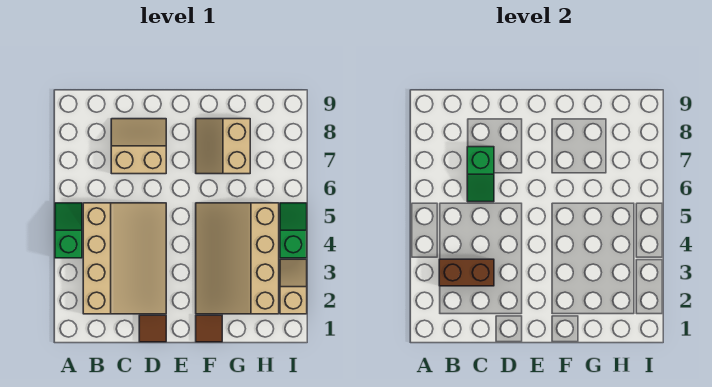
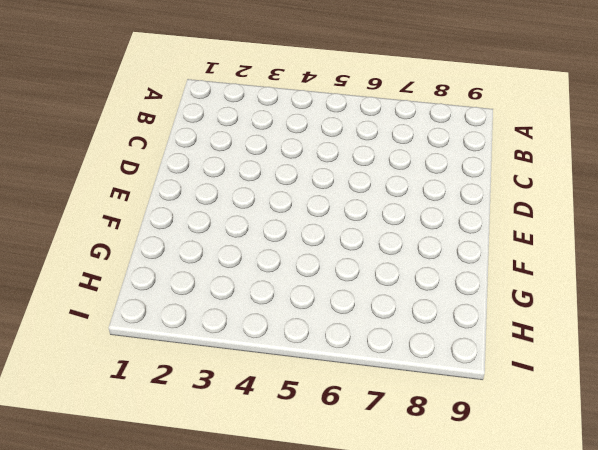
none -> green 1x2 slope [55,203,82,258]
none -> tan 3x4 slope [83,203,166,314]

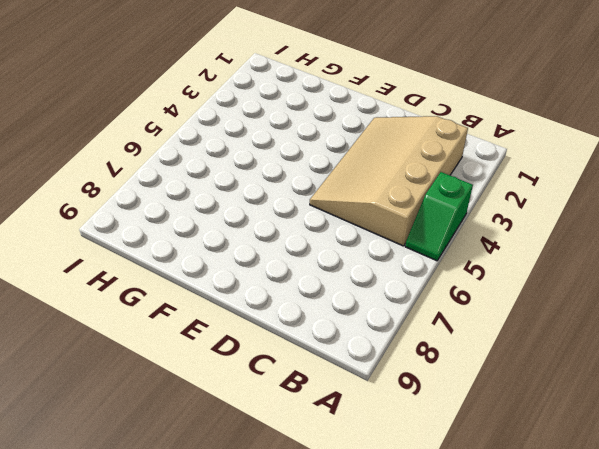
none -> tan 2x2 slope [111,119,166,174]
none -> brown 1x1 tile [139,315,166,342]

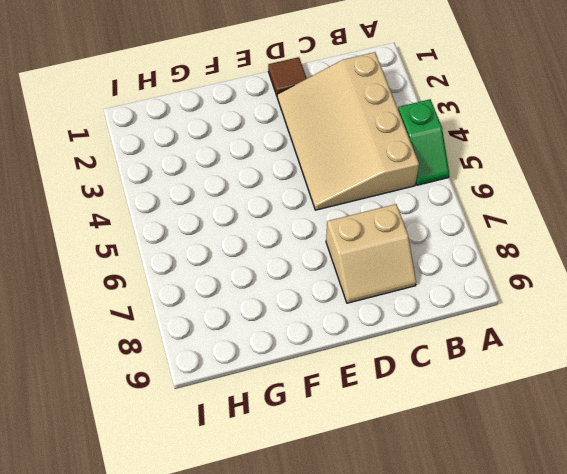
none -> brown 1x1 tile [196,315,222,342]
none -> tan 3x4 slope [196,203,279,314]

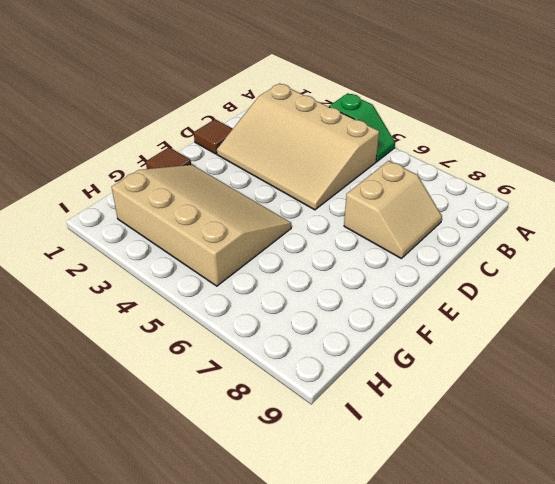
none -> tan 2x2 slope [196,119,250,174]
none -> tan 1x2 slope [280,259,307,314]

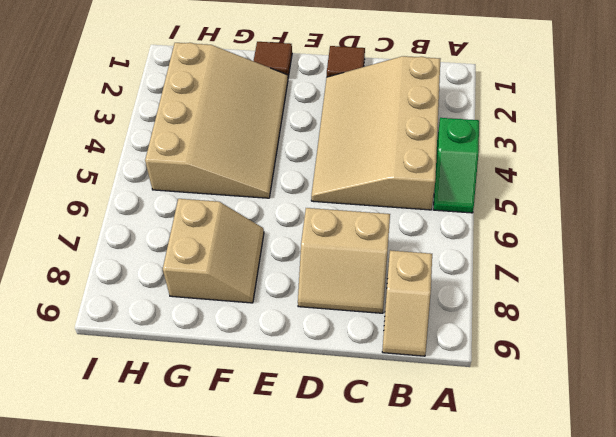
tan 1x2 slope [382,250,432,356] -> tan 1x2 slope moved to [280,259,307,314]
none -> green 1x2 slope [280,203,307,258]
none -> brown 1x2 brick [439,259,494,286]

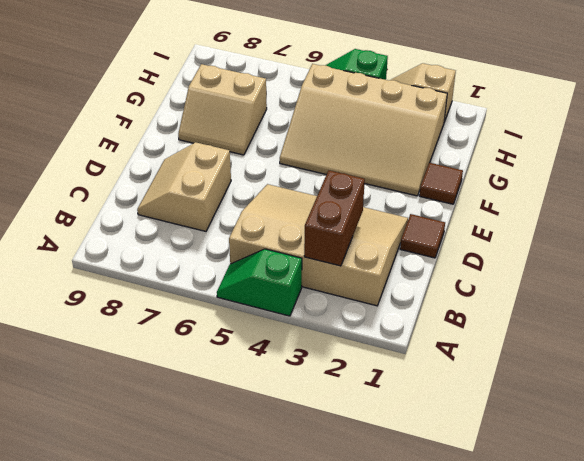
none -> green 1x2 slope [467,147,494,202]

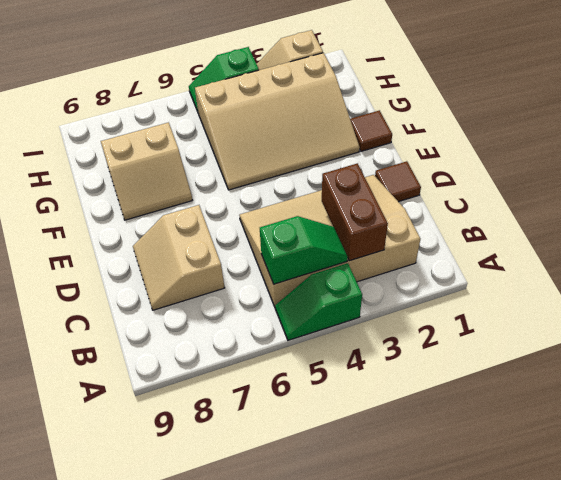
green 1x2 slope [260,216,348,284] -> green 1x2 slope moved to [467,147,494,202]

